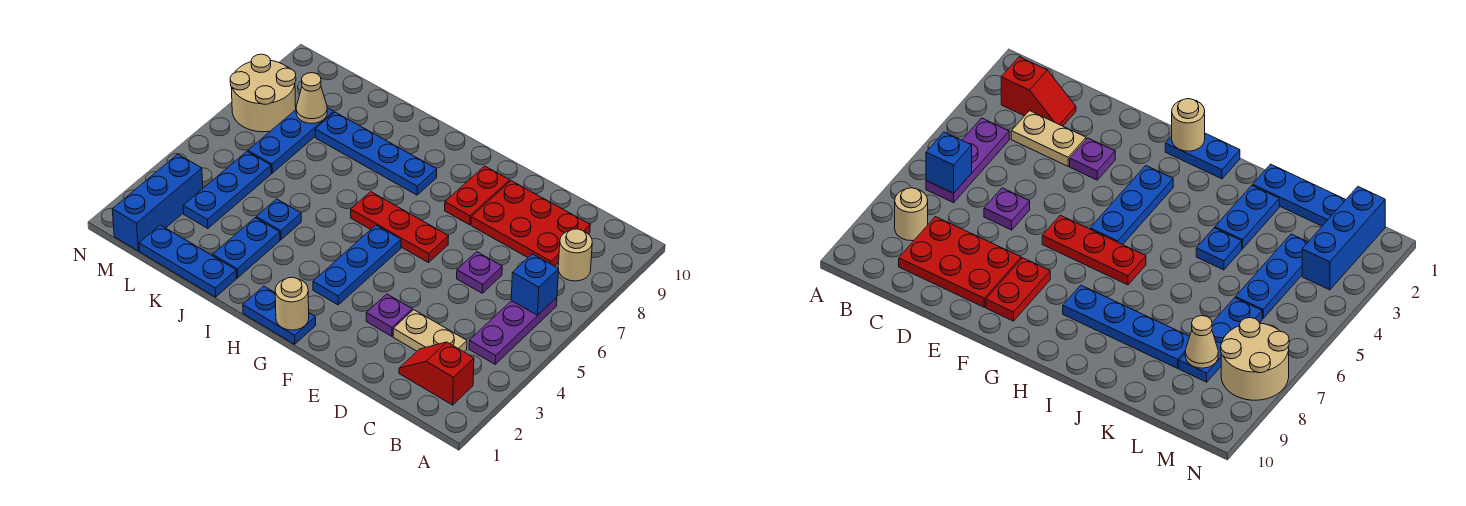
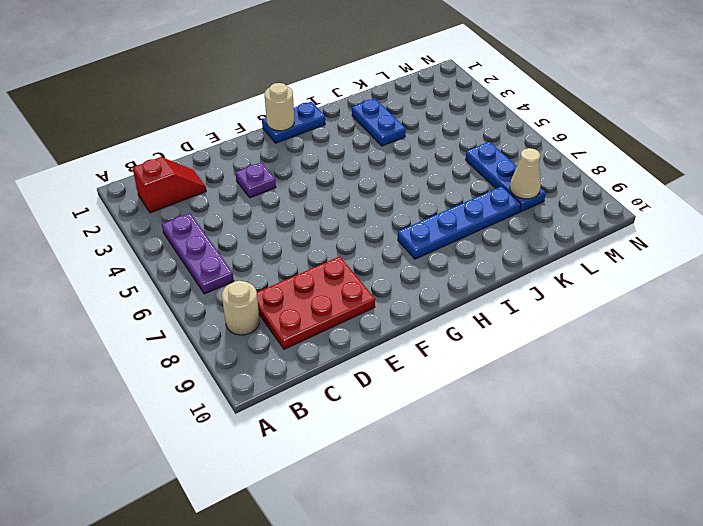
none -> tan 1x2 plate [393,310,467,352]
none -> purple 1x1 plate [457,252,502,293]
none -> red 1x3 plate [351,192,449,263]

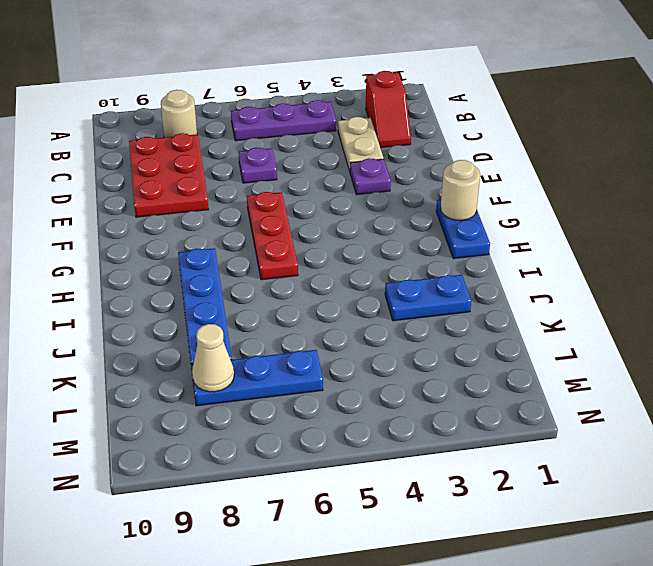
none -> red 1x2 plate [445,166,510,225]
none -> blue 1x3 plate [313,225,401,305]
none -> blue 1x3 plate [139,225,237,297]

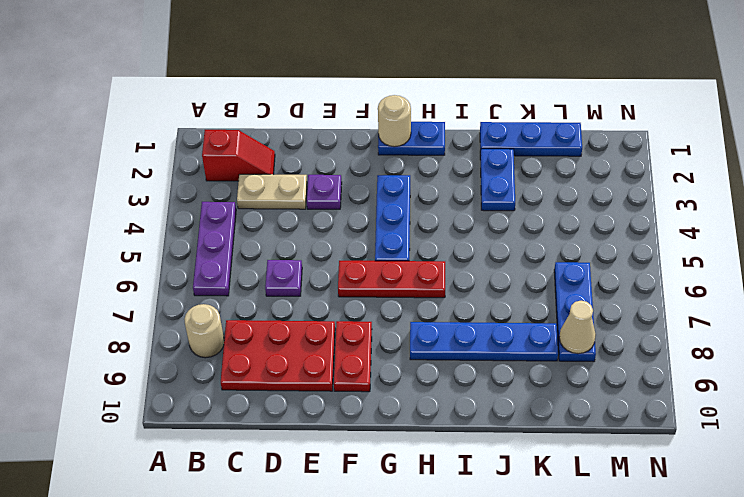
none -> blue 1x1 plate [256,199,301,240]
none -> blue 1x3 plate [183,152,271,228]
none -> blue 1x3 brick [112,154,203,251]

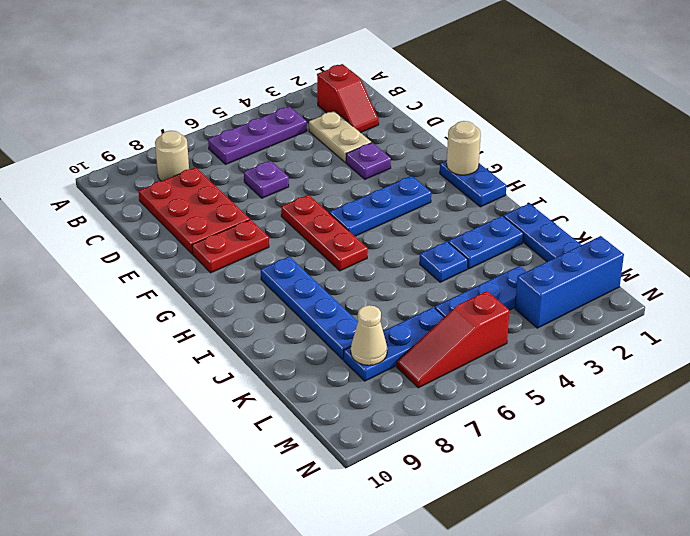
red 1x3 slope [397,291,510,388] -> tan 2x2 round brick [230,54,296,132]
none -> blue 1x1 brick [511,254,559,315]

